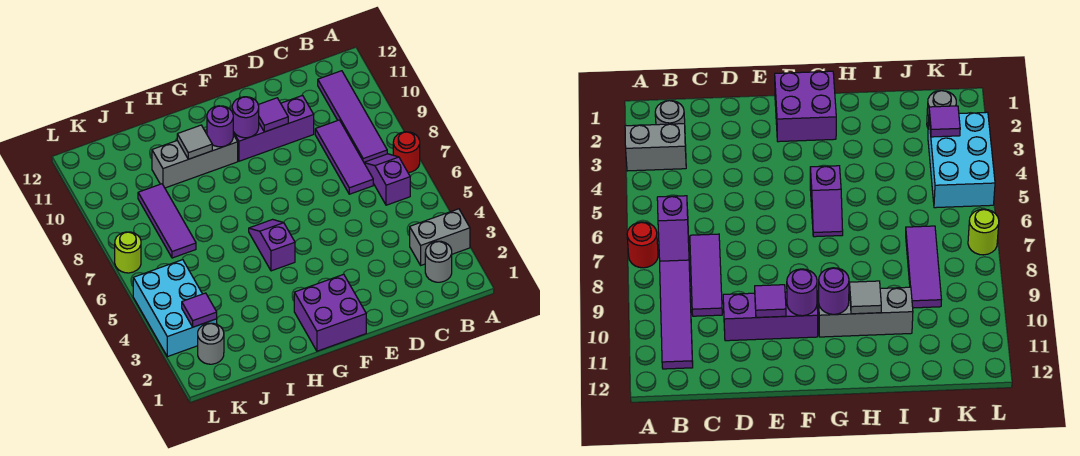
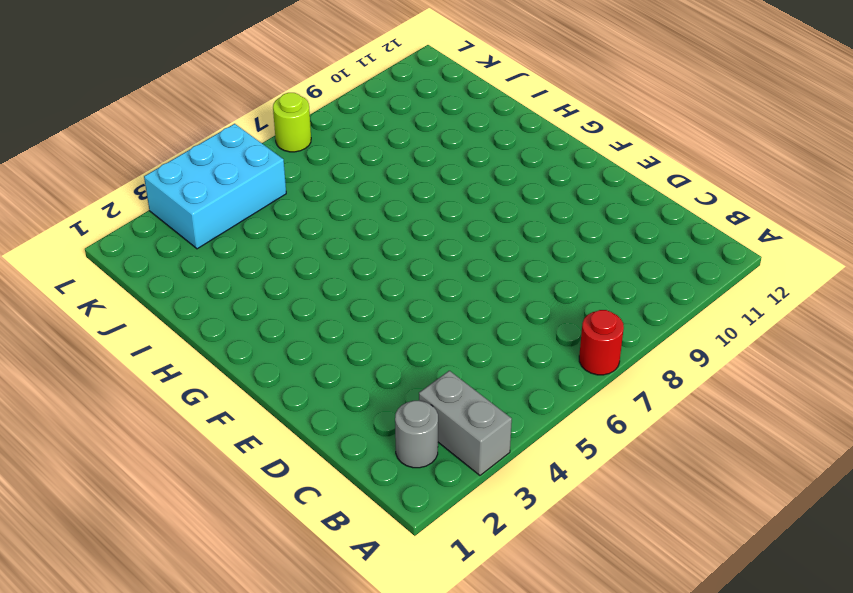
none -> purple 1x2 slope [364,154,410,205]
none -> purple 1x4 tile [318,71,387,162]
none -> purple 1x3 tile [315,120,373,194]

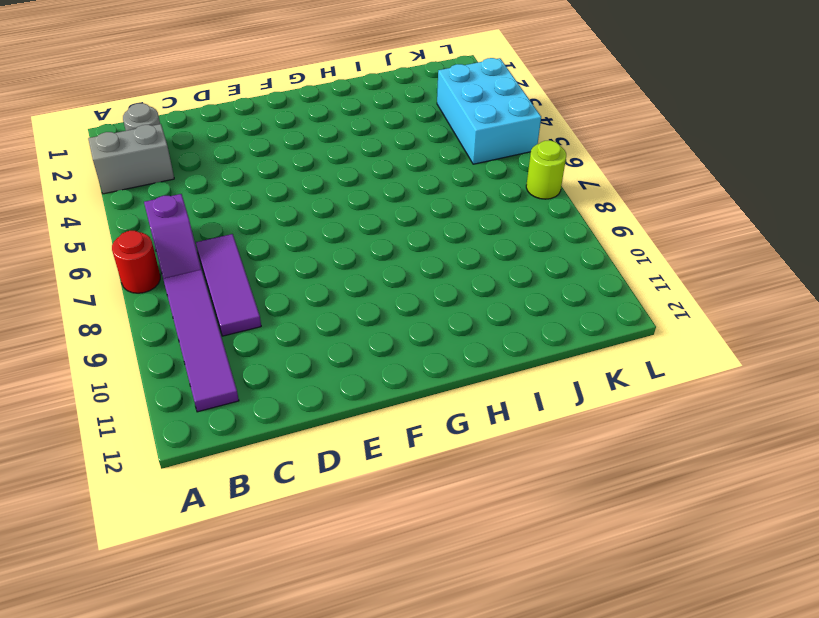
none -> purple 1x3 brick [233,96,314,161]
none -> purple 2x2 brick [294,274,366,351]
none -> purple 1x2 slope [249,219,295,271]

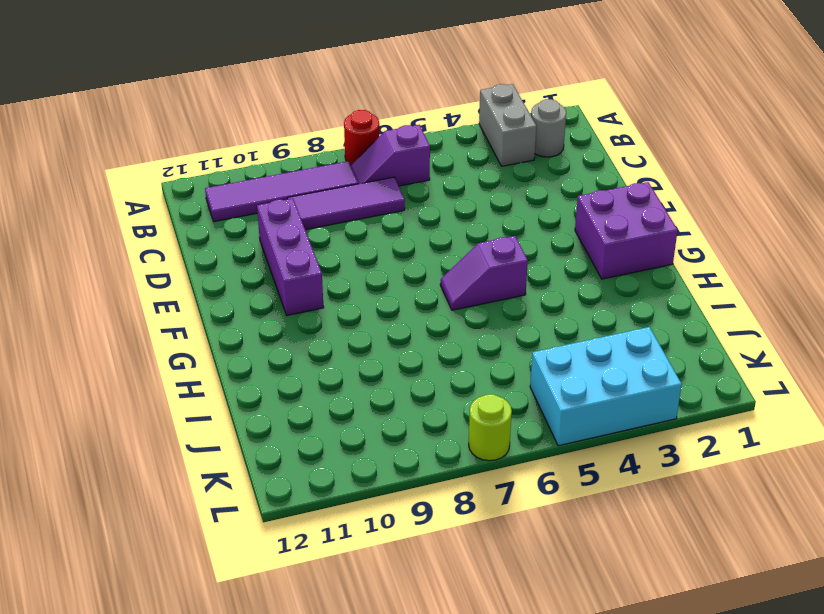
none -> grey 1x3 brick [152,130,238,188]
none -> purple 1x3 tile [138,184,196,258]
none -> grey 1x1 round brick [198,323,224,364]

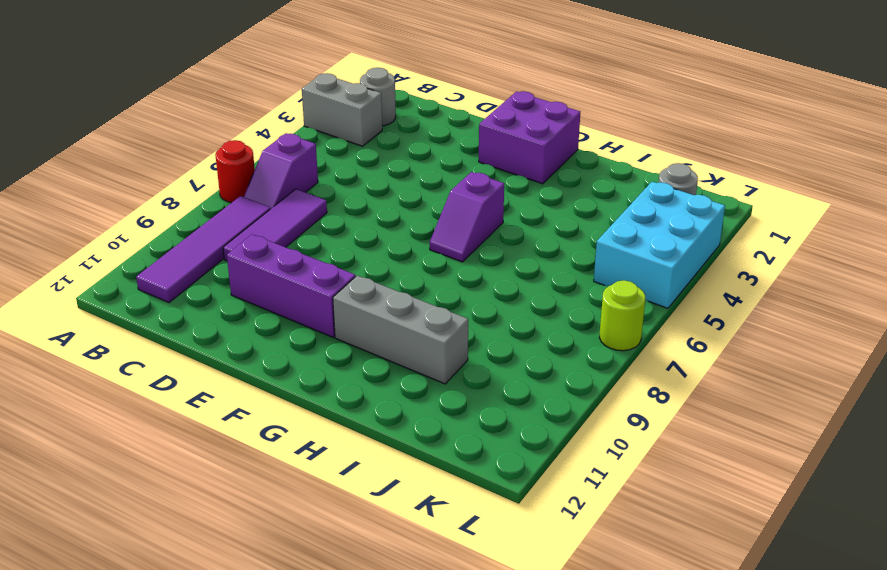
none -> purple 1x3 tile [138,184,196,258]
none -> purple 1x1 tile [258,98,288,132]
none -> purple 1x1 round brick [232,97,259,138]

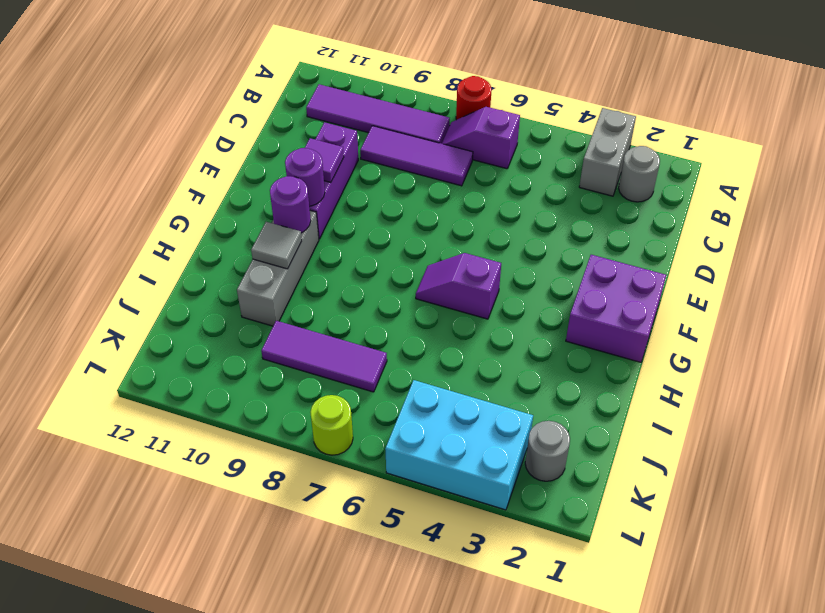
none -> purple 1x1 tile [182,293,217,327]

